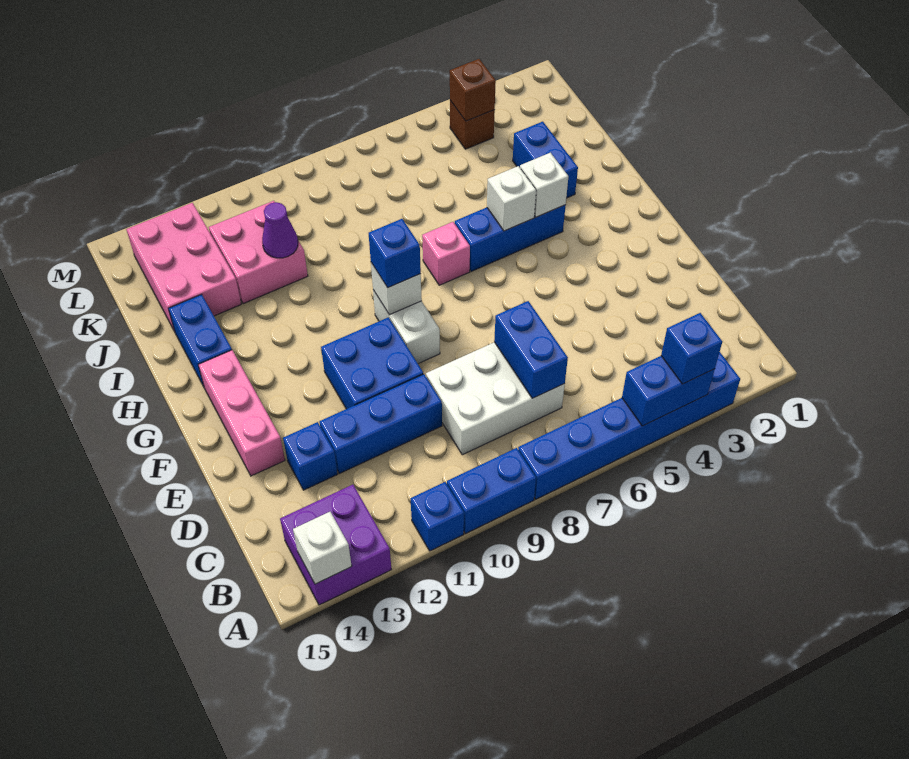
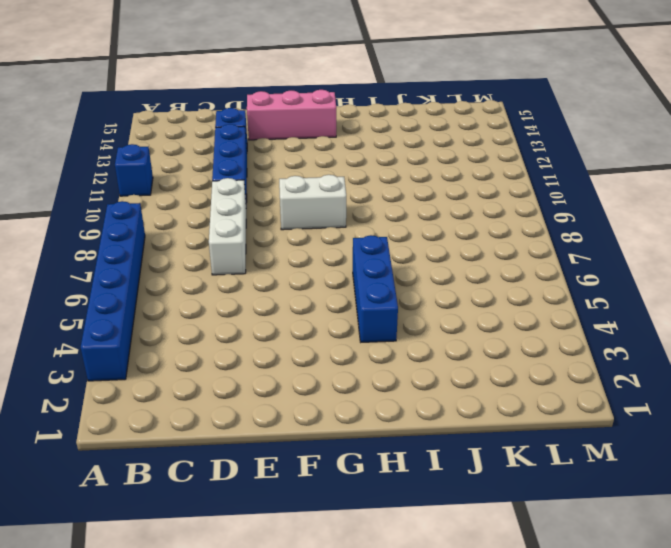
white 1x3 brick [209,178,246,275] -> white 2x3 brick [426,342,565,455]
none -> blue 1x2 brick [447,448,536,534]
none -> purple 2x2 brick [280,485,391,605]
none -> blue 2x2 brick [321,317,423,409]

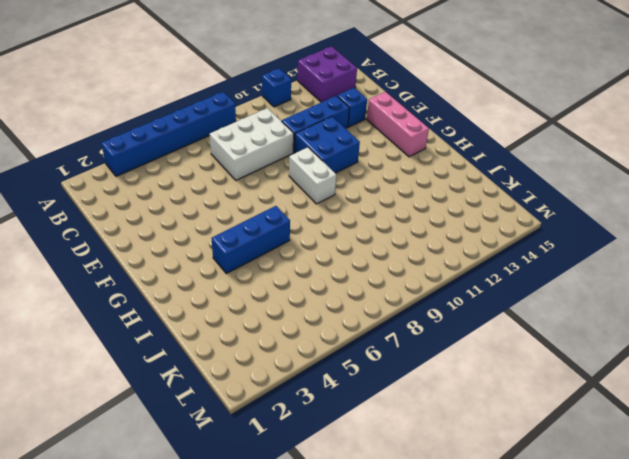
none -> blue 1x2 brick [447,448,536,534]
none -> pink 1x1 brick [422,222,470,285]
none -> blue 1x2 brick [168,294,232,386]

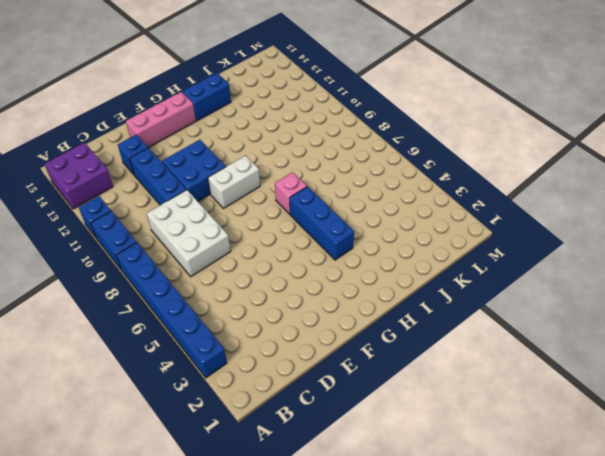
none -> blue 1x2 brick [513,122,578,198]
none -> pink 2x2 brick [209,201,308,304]
none -> pink 2x3 brick [126,203,241,331]

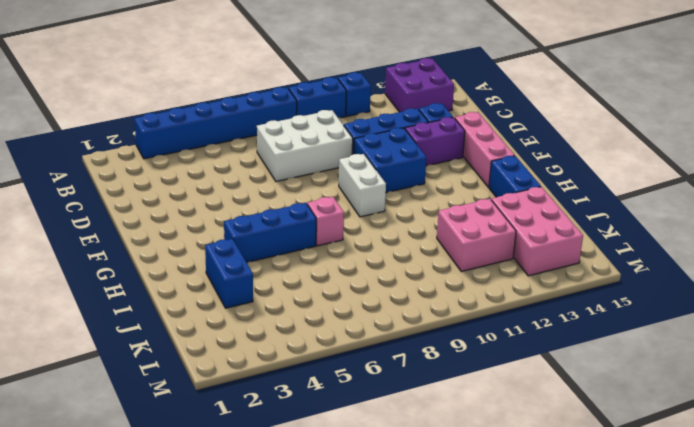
purple 1x2 brick [405,117,465,166] -> none
none -> brown 1x1 brick [450,101,495,149]
none -> blue 1x2 brick [622,356,715,426]
none -> white 1x1 brick [293,512,352,584]

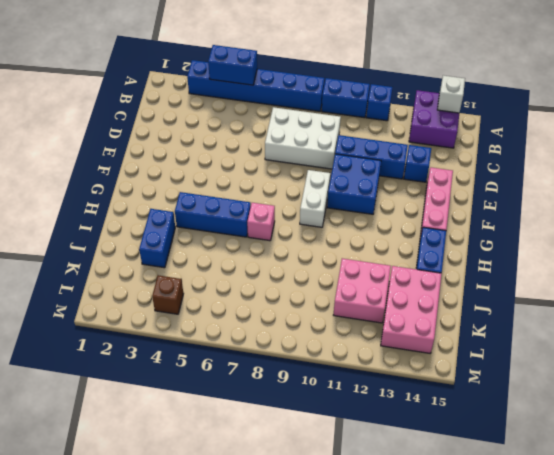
none -> blue 1x2 brick [494,301,568,398]
none -> white 1x1 brick [371,263,422,315]
none -> white 1x1 brick [520,153,568,217]

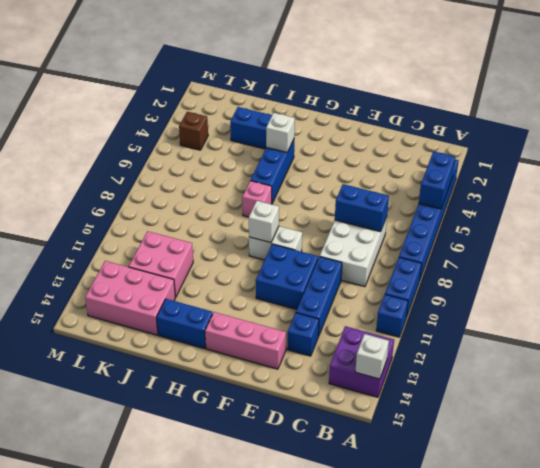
none -> white 1x1 brick [487,166,536,231]
none -> purple 1x1 cone [262,202,298,258]
none -> brown 1x1 brick [450,59,496,121]

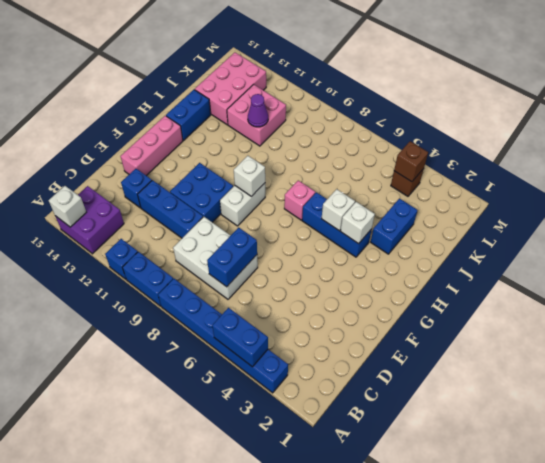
none -> blue 1x1 brick [661,313,722,384]
none -> blue 1x1 brick [369,219,421,288]

